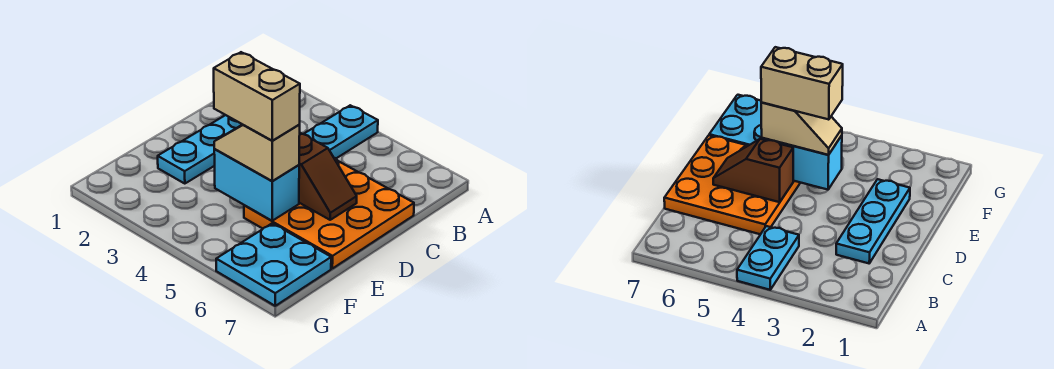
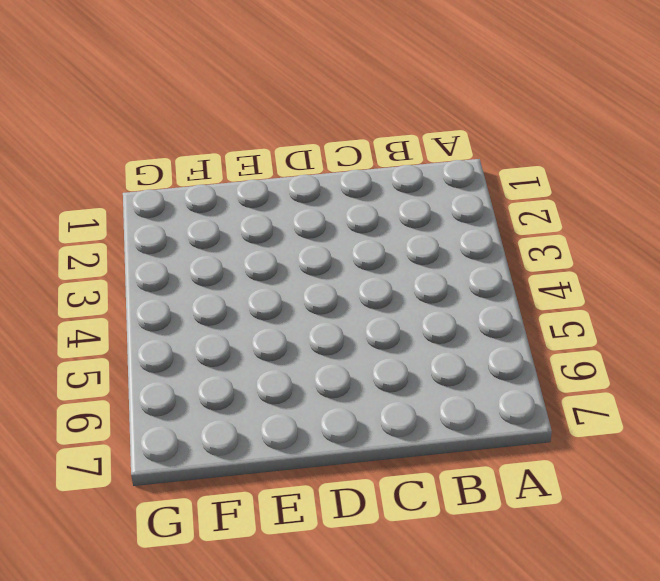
none -> cyan 1x2 plate [304,105,378,158]
none -> cyan 1x3 plate [158,115,242,184]

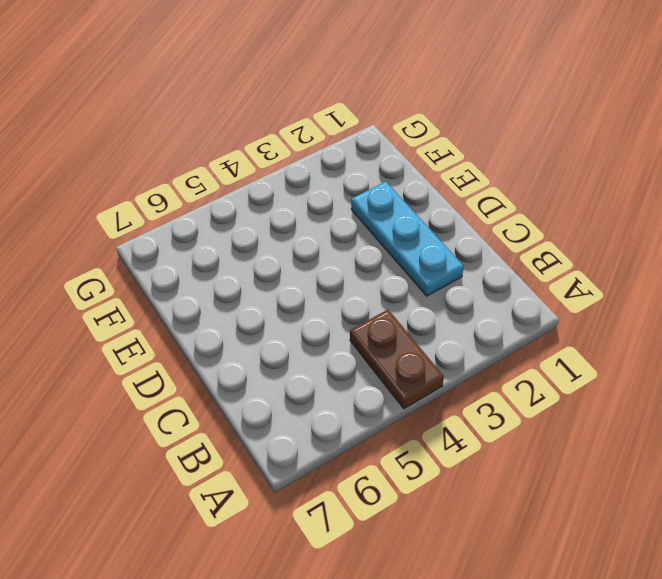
brown 1x2 plate [350,310,444,409] -> cyan 1x2 plate [304,105,378,158]
none -> orange 3x3 plate [244,158,414,268]
none -> cyan 2x2 plate [216,223,331,306]

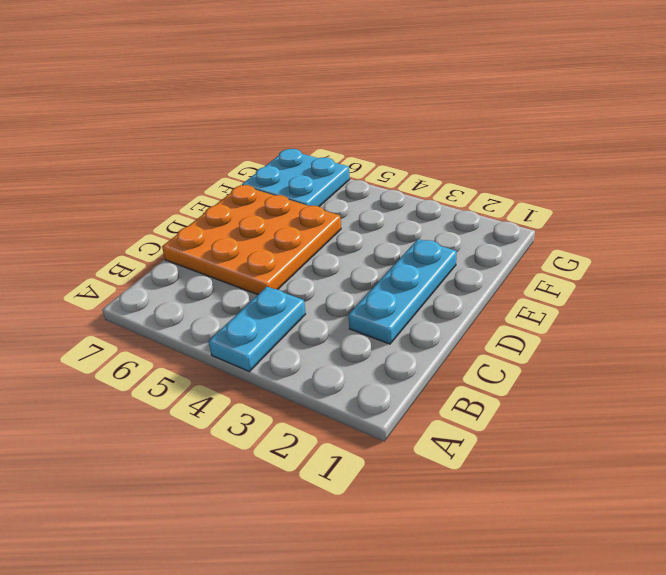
none -> brown 1x2 slope [299,133,357,220]
none -> cyan 1x2 brick [214,149,299,221]

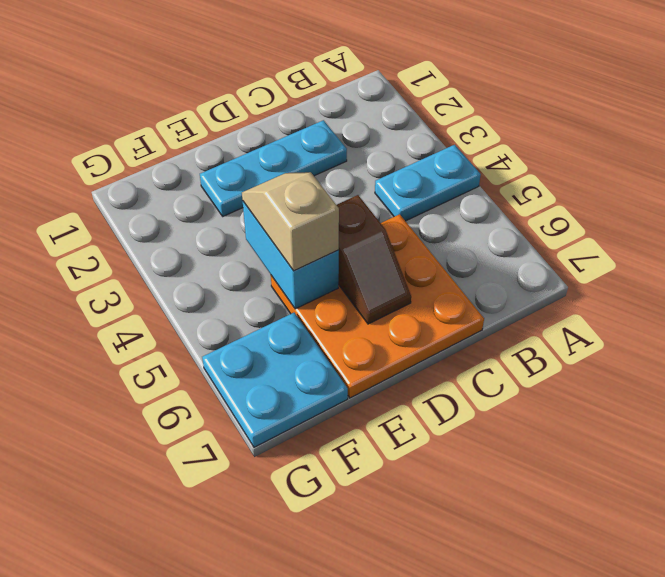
none -> tan 1x2 brick [214,52,300,141]

